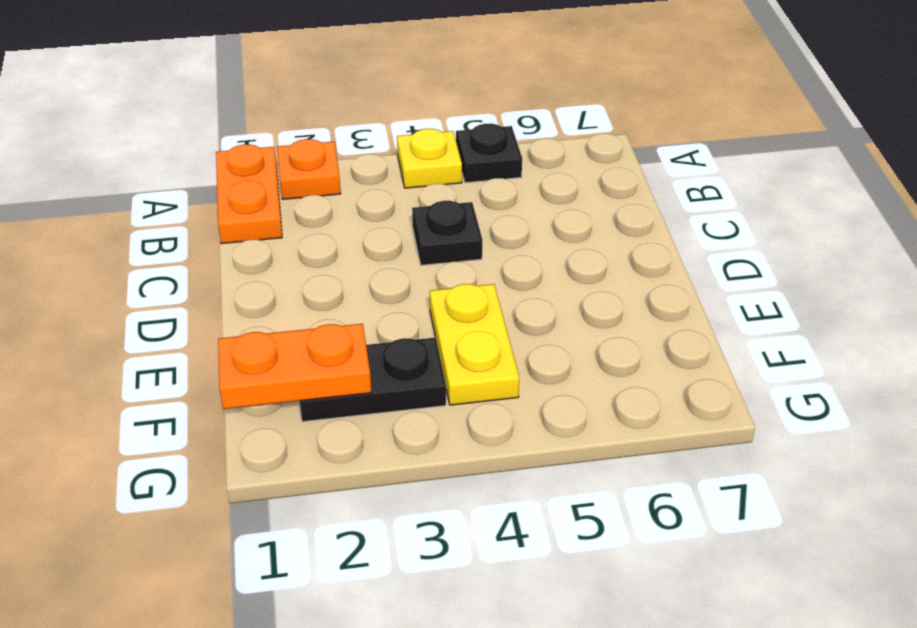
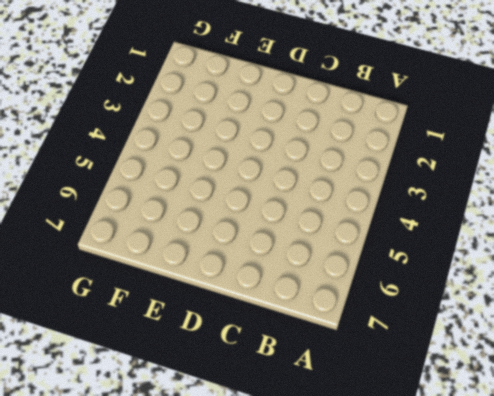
none -> orange 1x2 plate [216,145,282,244]
none -> orange 1x1 plate [277,139,341,199]

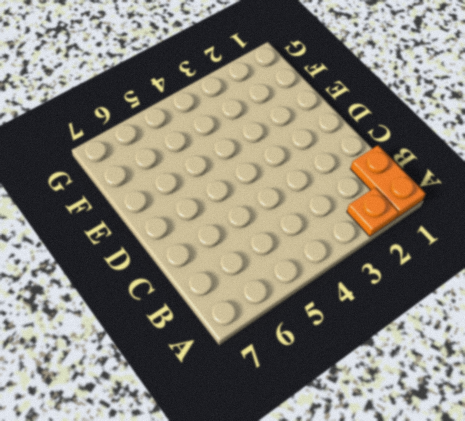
none -> yellow 1x1 plate [397,129,462,188]
none -> black 1x1 plate [456,124,522,183]

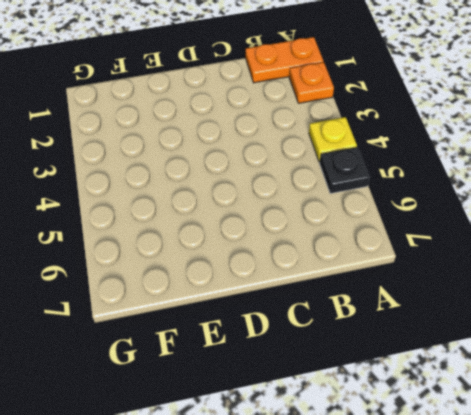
none -> black 1x1 plate [412,201,482,265]
none -> yellow 1x2 plate [430,284,519,405]

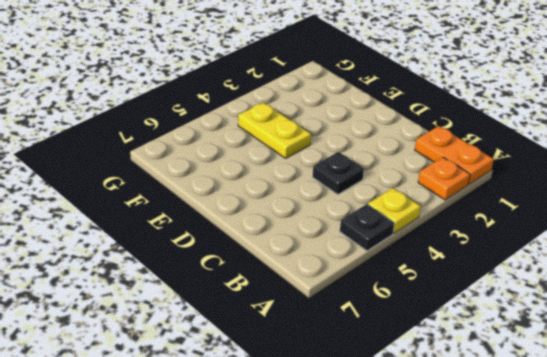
none -> black 1x2 plate [300,338,446,422]
none -> orange 1x2 plate [218,324,371,409]

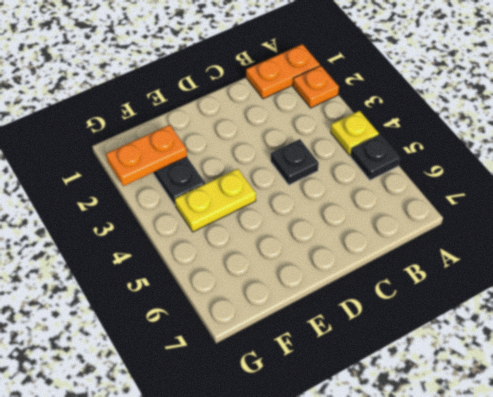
orange 1x2 plate [106,125,187,186] -> orange 1x2 plate turned to [218,324,371,409]

